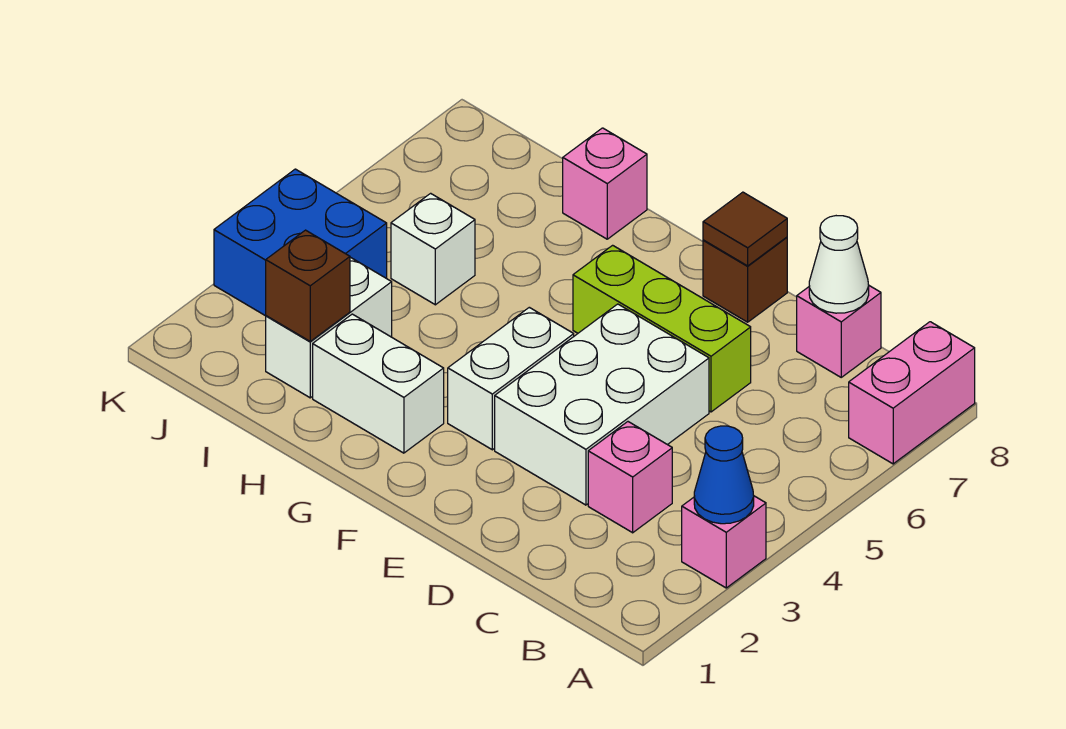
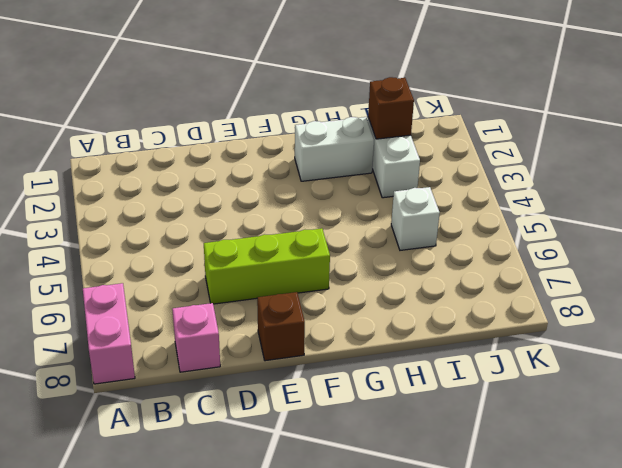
none -> pink 1x1 brick [682,496,766,588]
none -> pink 1x1 brick [588,422,672,533]
none -> white 2x3 brick [495,304,709,505]

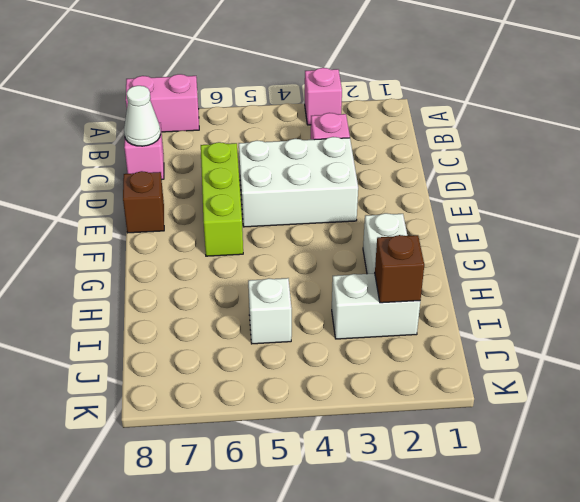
none -> white 1x2 brick [448,307,574,450]
none -> pink 1x1 brick [563,128,647,239]
none -> blue 2x2 brick [214,169,387,316]

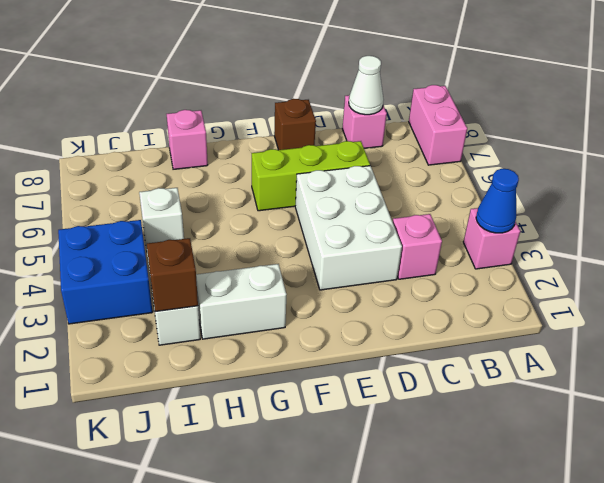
none -> white 1x2 brick [448,307,574,450]
none -> brown 1x1 tile [703,192,787,266]

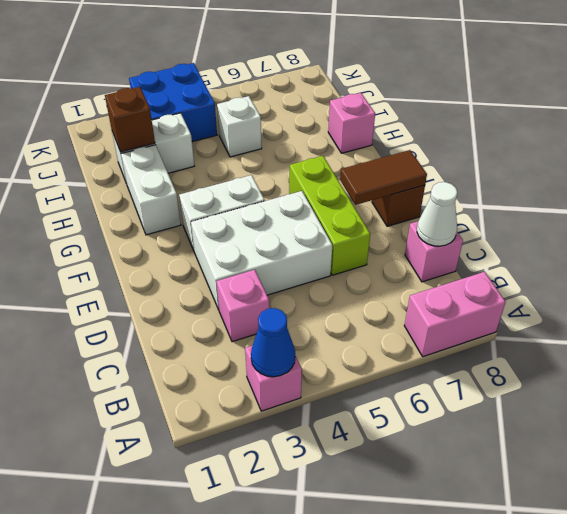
brown 1x2 tile [340,150,427,205] -> brown 1x1 tile [703,192,787,266]

